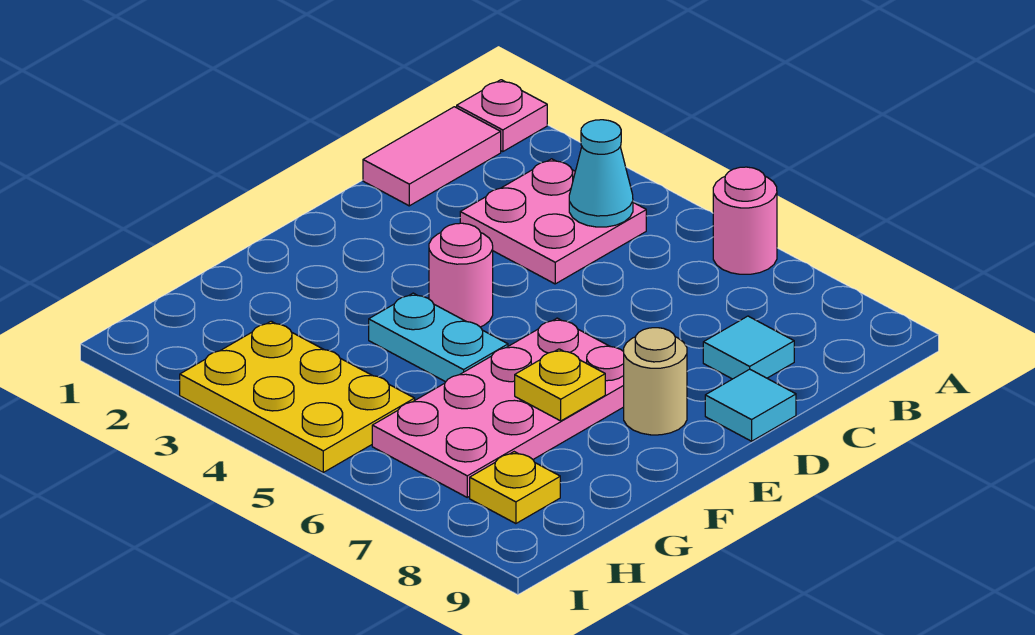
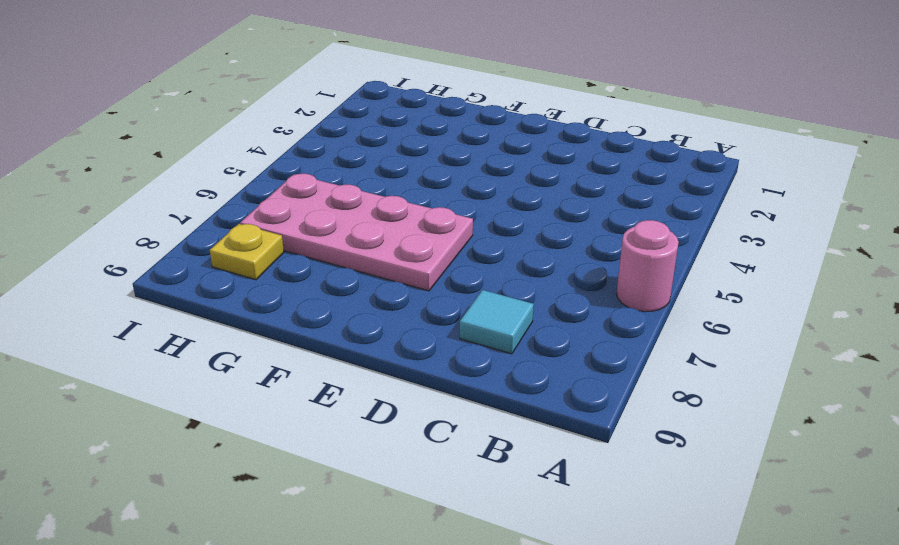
none -> pink 1x1 plate [457,80,547,152]
none -> pink 1x2 tile [363,107,501,206]
none -> pink 2x2 plate [460,159,646,284]

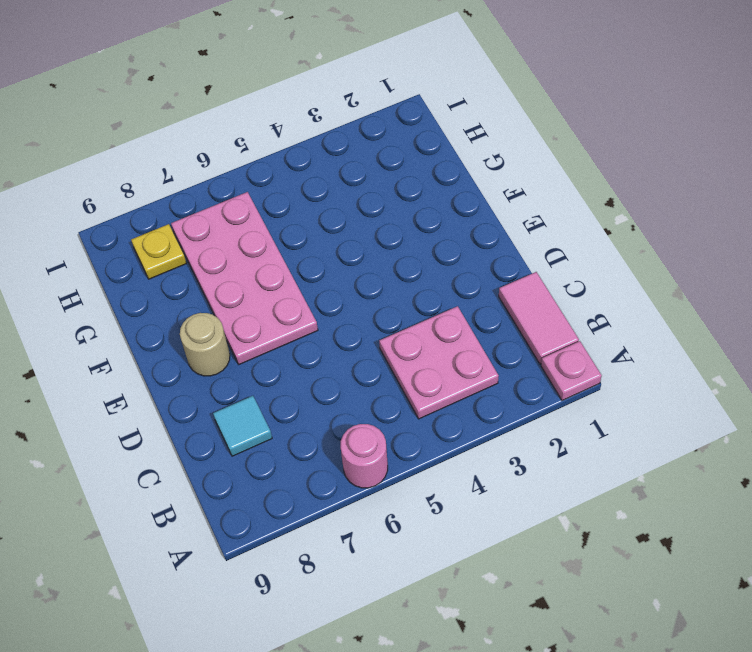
none -> cyan 1x1 tile [705,369,796,441]
none -> pink 1x1 round brick [429,223,493,327]
none -> cyan 1x2 plate [369,293,508,382]

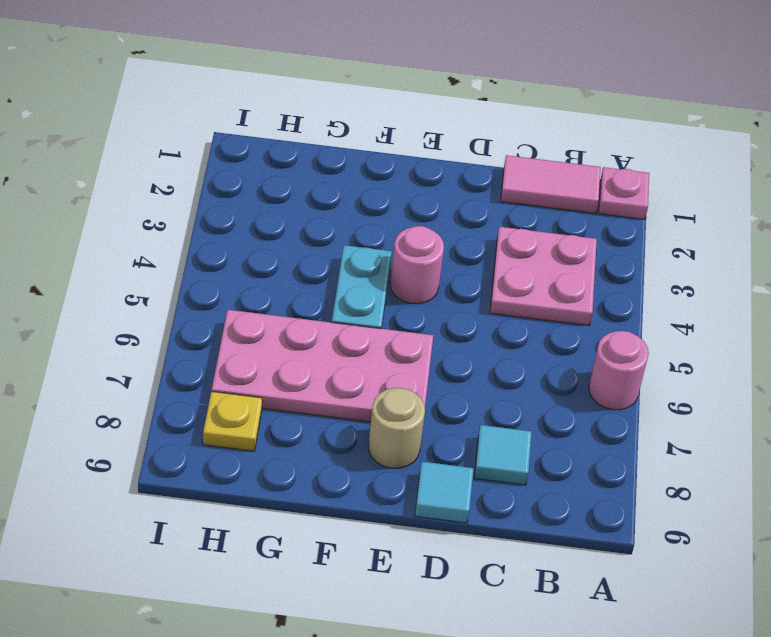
none -> yellow 2x3 plate [180,321,415,472]
none -> cyan 1x1 cone [569,120,633,227]
none -> yellow 1x1 plate [515,349,605,421]

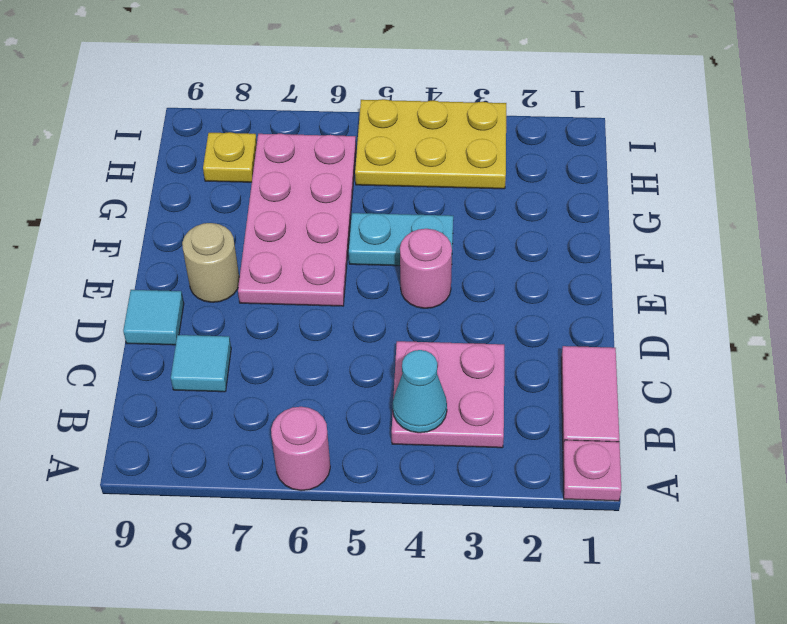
none -> yellow 1x1 plate [515,349,605,421]

